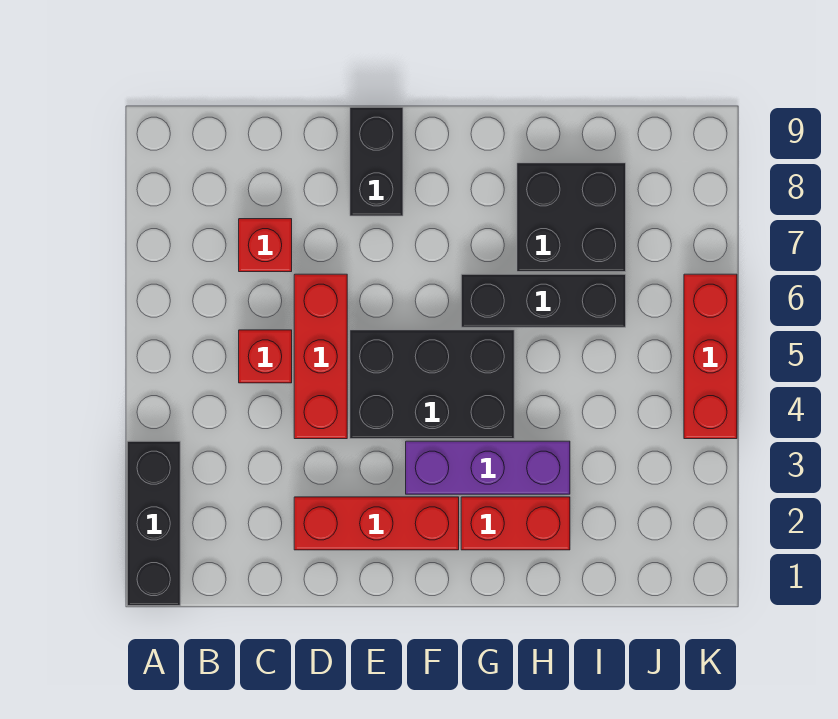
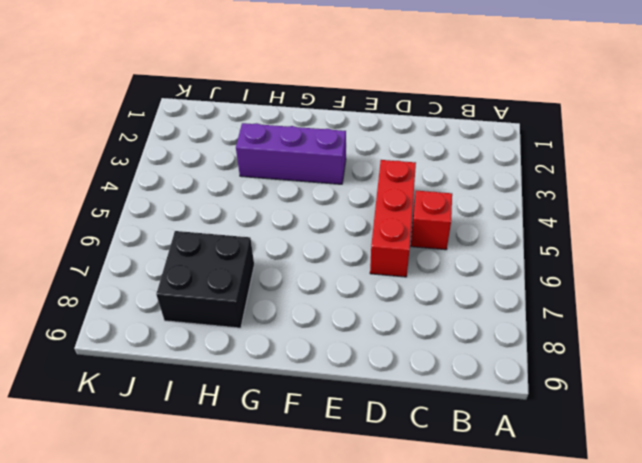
none -> black 1x3 brick [127,441,180,606]
none -> red 1x1 brick [239,219,292,272]
none -> red 1x3 brick [294,497,459,550]

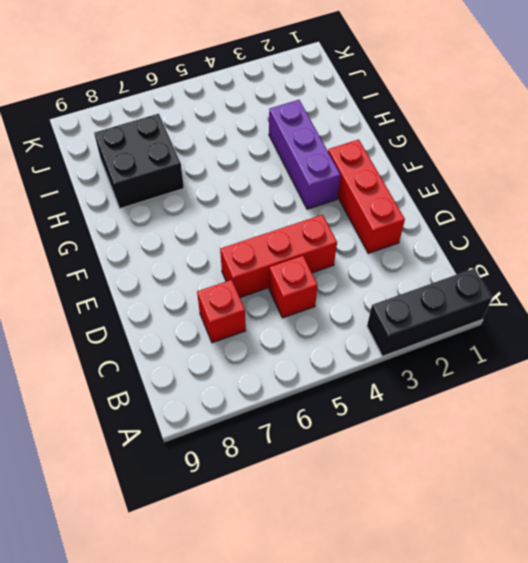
none -> black 2x3 brick [350,330,514,439]
none -> black 1x2 brick [350,107,403,216]
none -> red 1x2 brick [461,497,570,550]

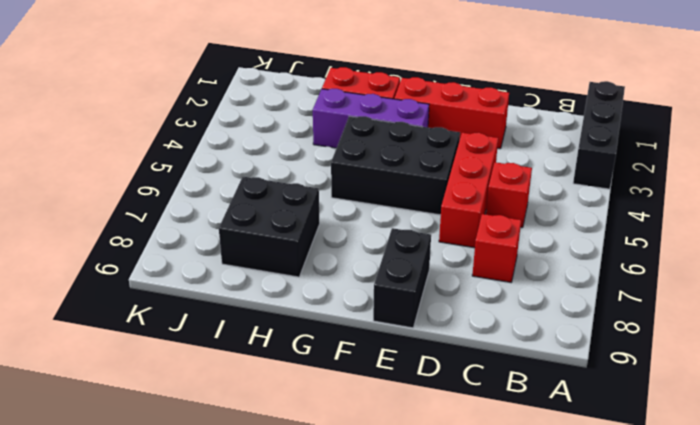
none -> black 1x3 brick [461,274,626,327]
none -> red 1x3 brick [684,274,737,439]

